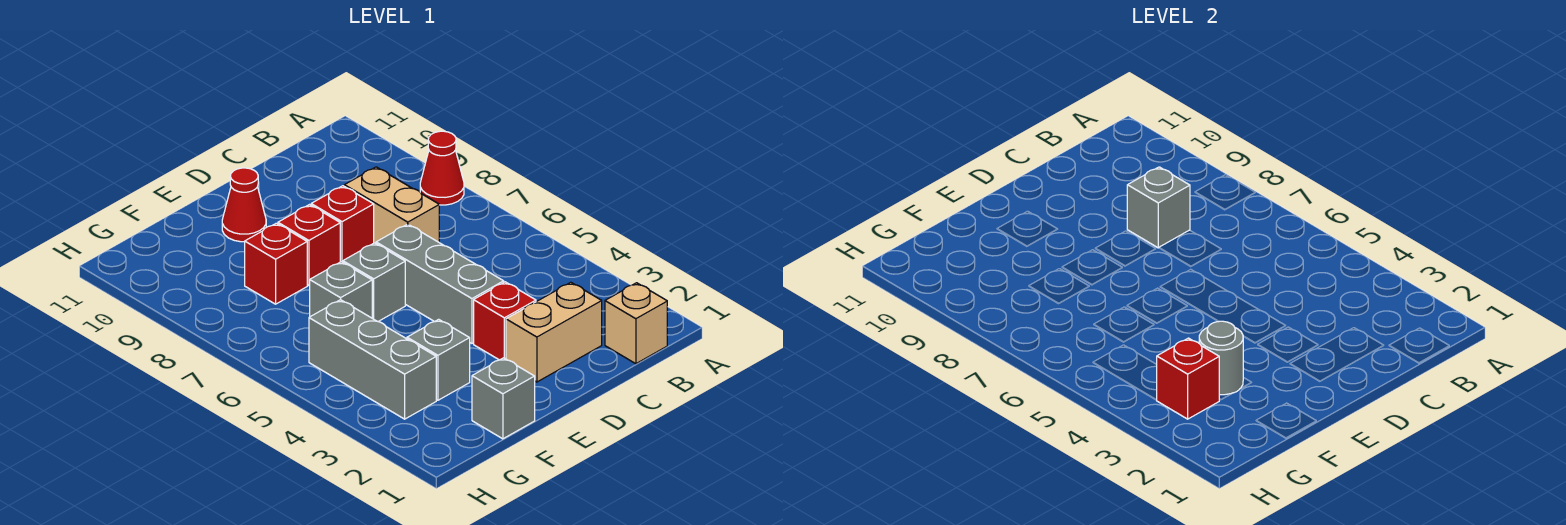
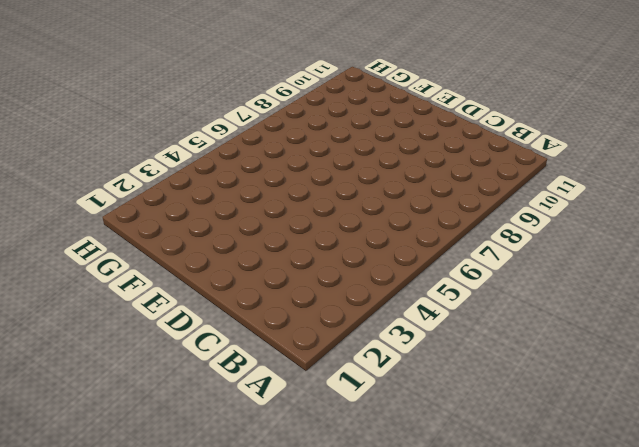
none -> red 1x1 cone [420,131,464,205]
none -> tan 1x1 brick [605,283,667,364]
none -> tan 1x2 brick [506,282,602,382]

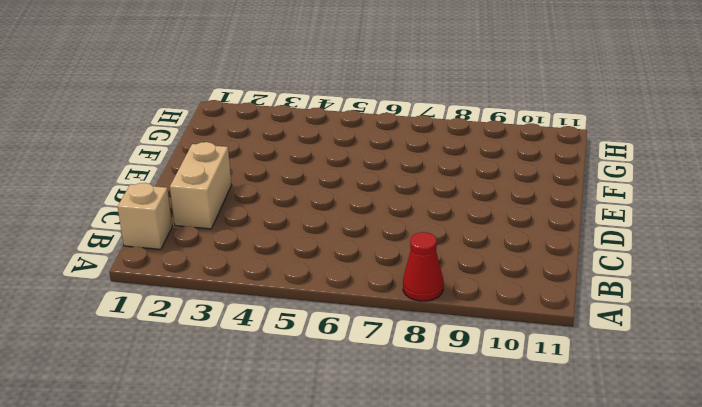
none -> tan 1x2 brick [344,167,439,243]
none -> red 1x1 brick [474,282,536,360]
none -> grey 1x3 brick [376,224,504,343]

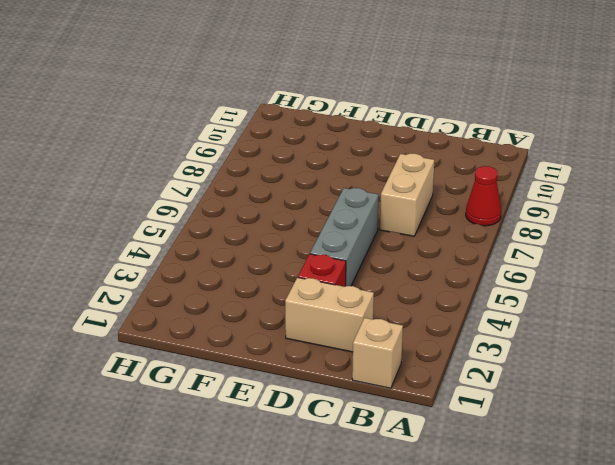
none -> red 1x1 brick [311,186,374,262]
none -> grey 1x1 brick [343,243,405,322]
none -> red 1x1 brick [278,205,340,285]

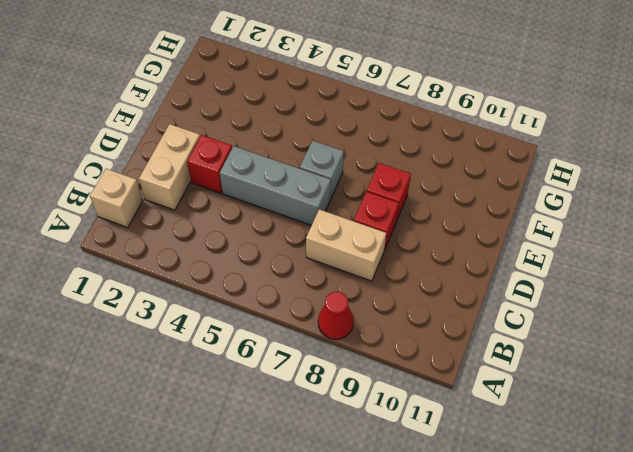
none -> red 1x1 cone [222,168,266,242]
none -> grey 1x1 brick [472,358,535,439]
none -> grey 1x1 brick [407,319,470,400]

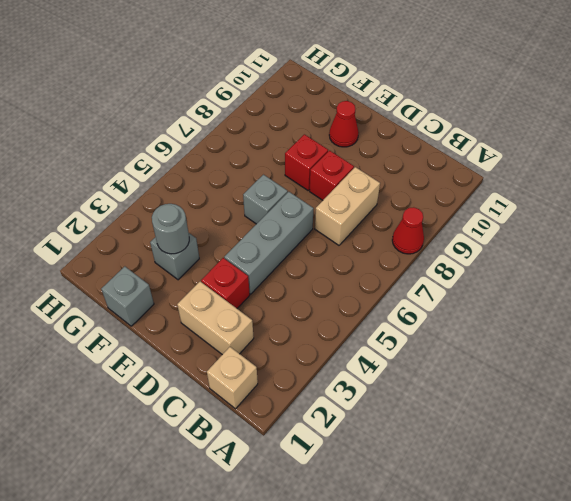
none -> grey 1x1 brick [310,262,372,318]
none -> red 1x1 brick [245,223,307,304]
none -> grey 1x3 brick [309,300,436,419]

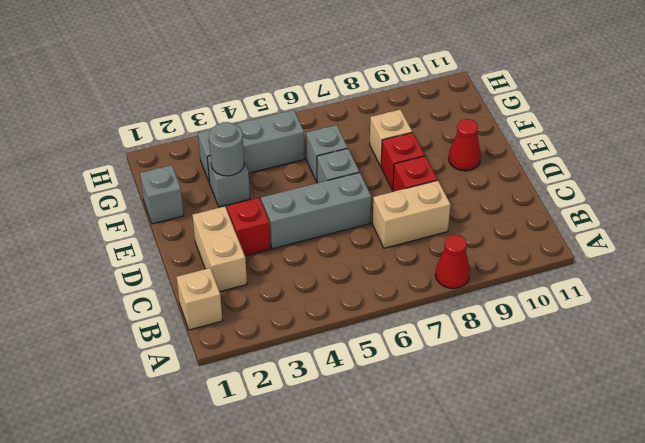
tan 1x1 brick [370,110,412,166] -> red 1x1 brick [245,223,307,304]
none -> grey 1x1 brick [1127,167,1190,248]
none -> red 1x1 brick [1157,338,1219,419]

